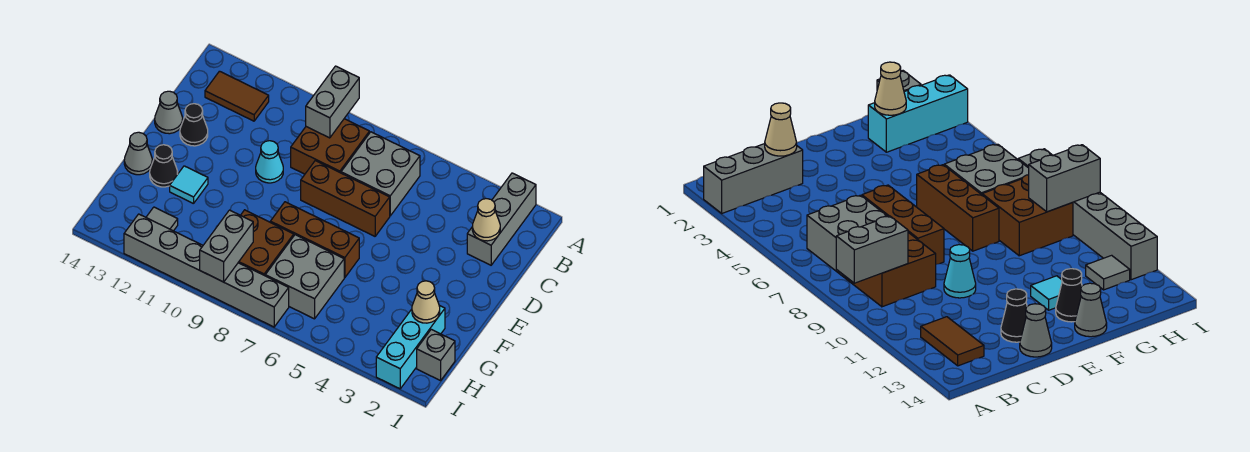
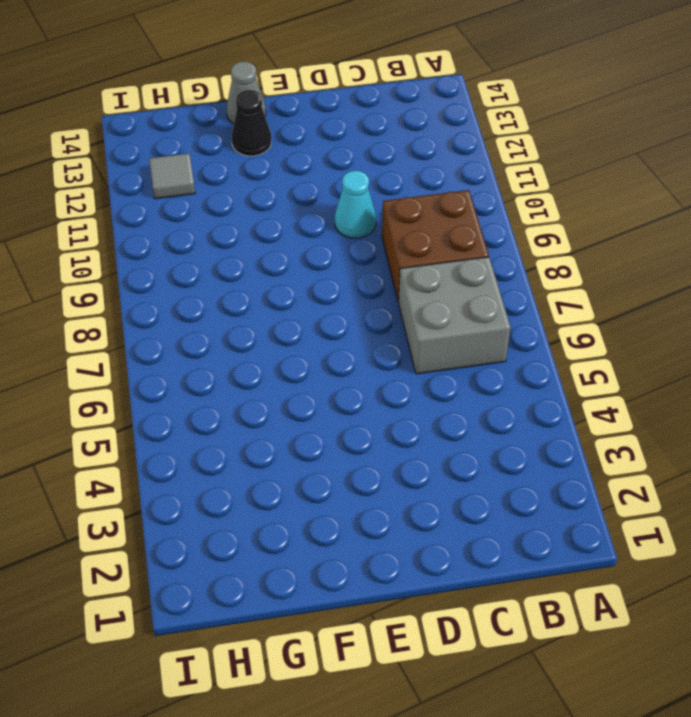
none -> grey 1x3 brick [467,173,536,265]
none -> brown 1x2 tile [205,71,269,121]
none -> brown 1x3 brick [301,161,390,236]

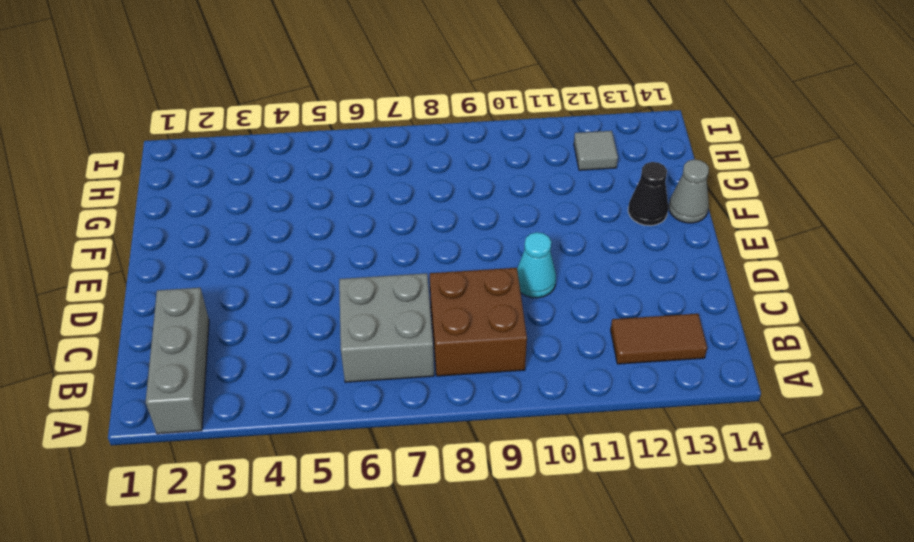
none -> brown 1x3 brick [301,161,390,236]
none -> black 1x1 cone [180,104,208,146]
none -> grey 1x1 cone [155,91,183,134]

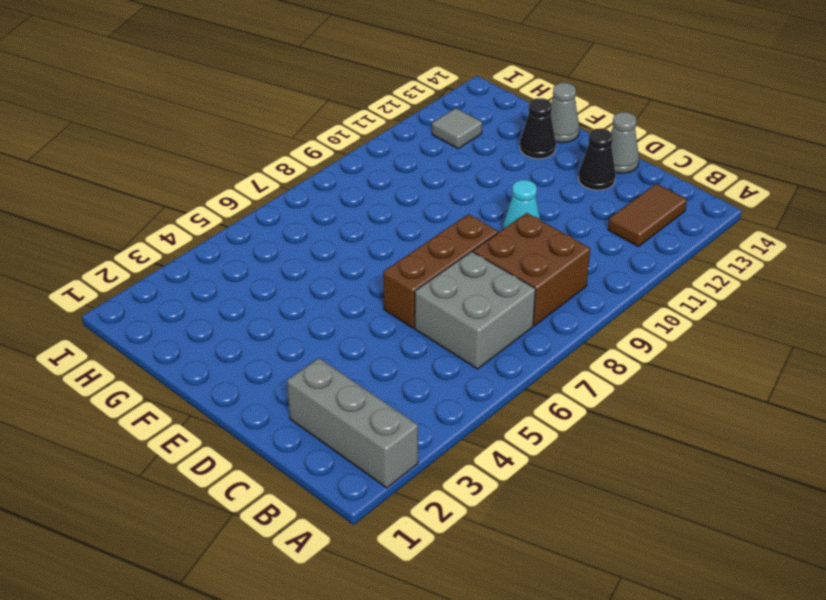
none -> brown 1x3 brick [270,202,359,278]
none -> cyan 1x1 tile [170,166,208,204]
none -> cyan 1x3 brick [376,306,445,389]

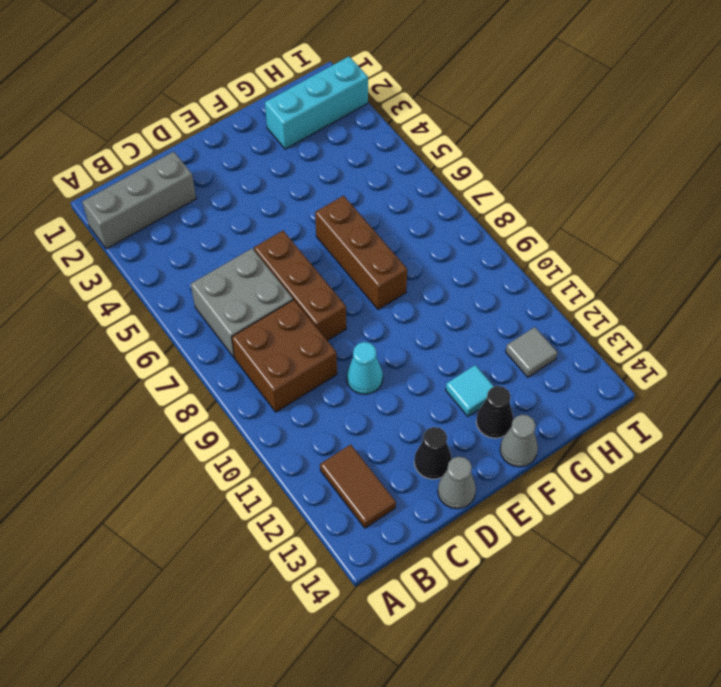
none -> grey 2x2 brick [265,235,344,319]
none -> brown 2x2 brick [238,210,294,276]
none -> grey 1x1 brick [417,329,455,381]

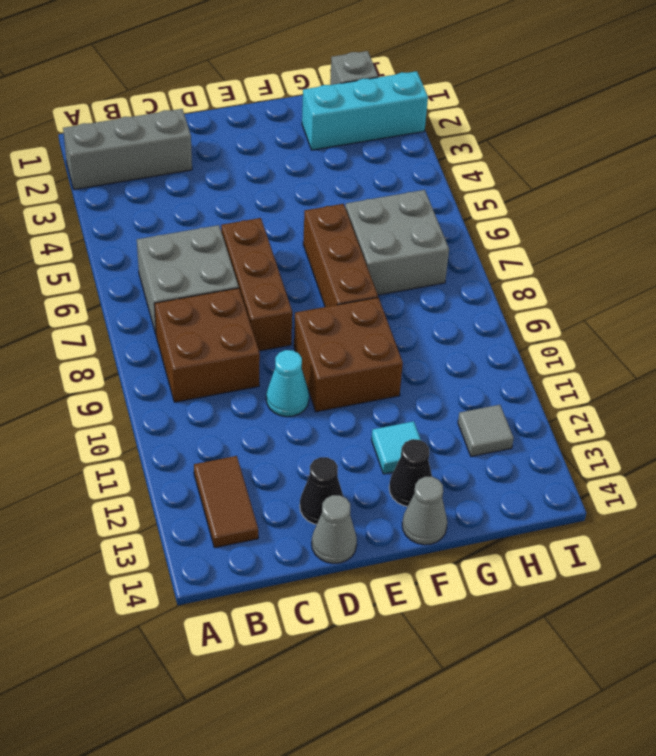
brown 2x2 brick [294,298,403,412] -> brown 2x2 brick moved to [238,210,294,276]
none -> grey 1x6 brick [124,214,289,327]
none -> grey 1x2 brick [306,66,359,138]
none -> tan 1x1 cone [472,199,500,241]

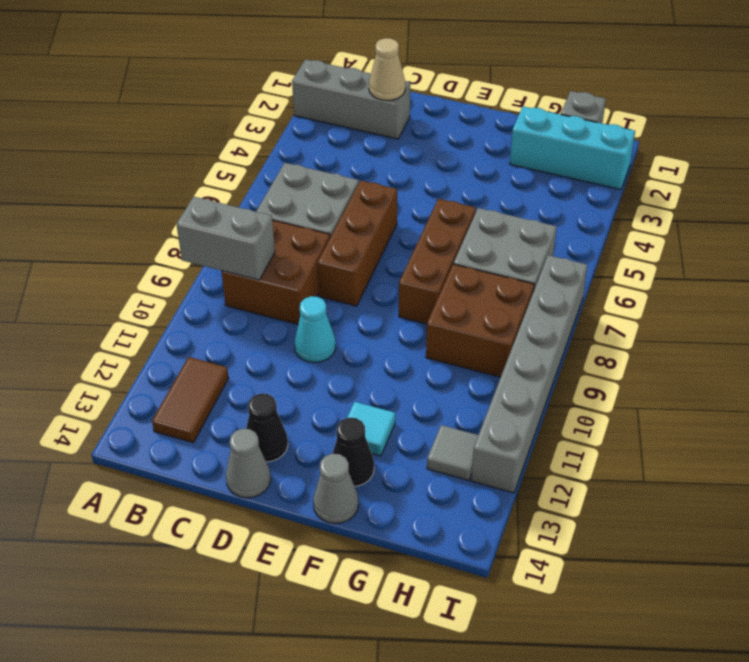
none -> tan 1x1 cone [412,281,440,323]
none -> grey 1x2 brick [200,210,253,282]

